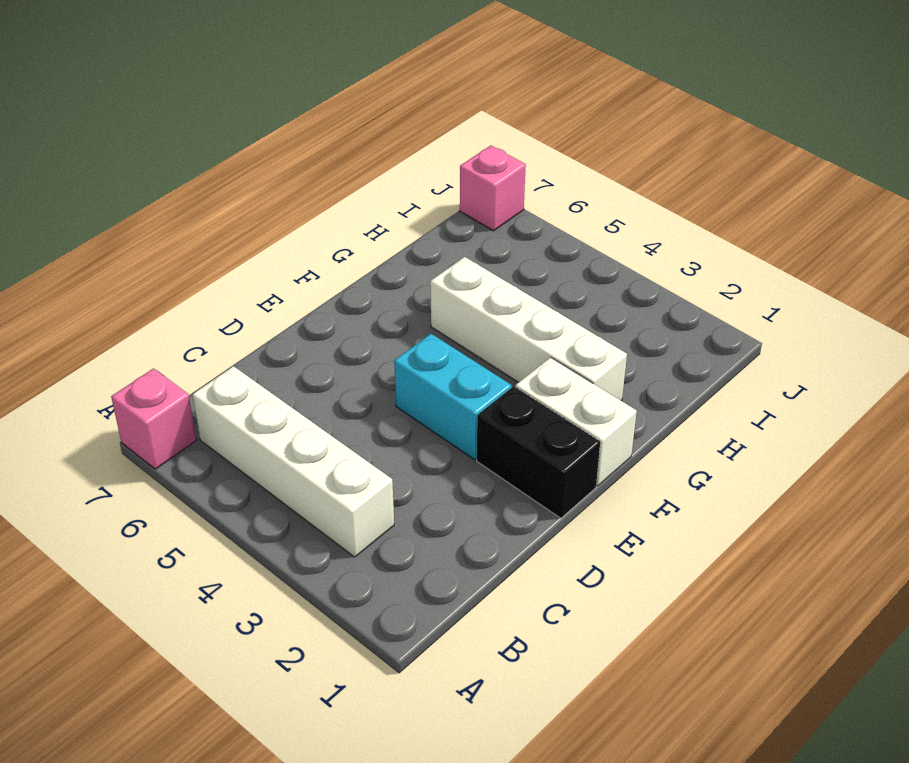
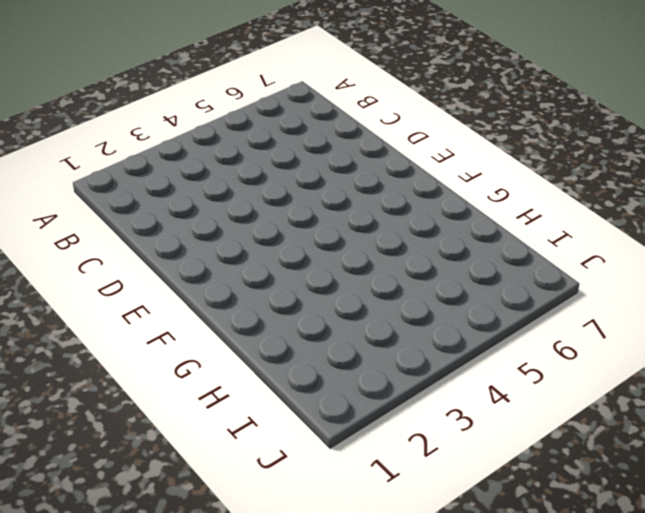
none -> pink 1x1 brick [111,368,196,469]
none -> white 1x4 brick [193,366,394,557]

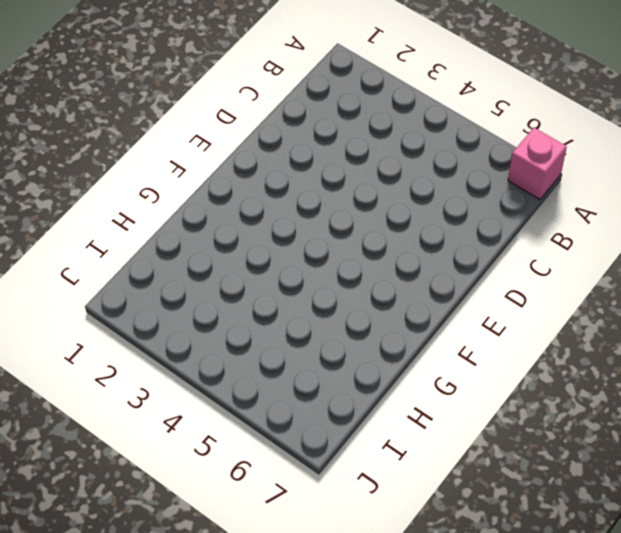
none -> white 1x4 brick [193,366,394,557]
none -> black 1x2 brick [477,386,600,518]

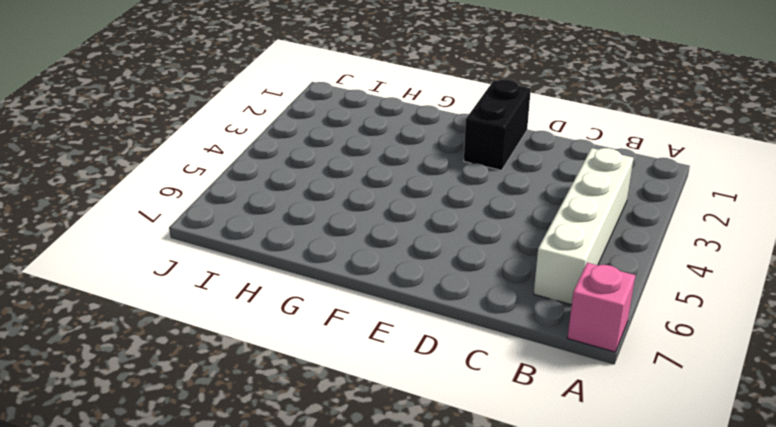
none -> cyan 1x2 brick [394,334,512,460]
none -> white 1x2 brick [515,357,637,486]

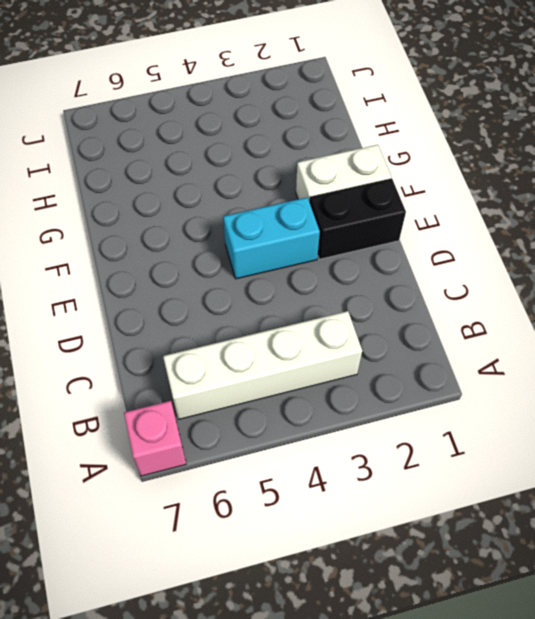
none -> white 1x4 brick [430,257,627,401]
none -> pink 1x1 brick [460,146,526,231]

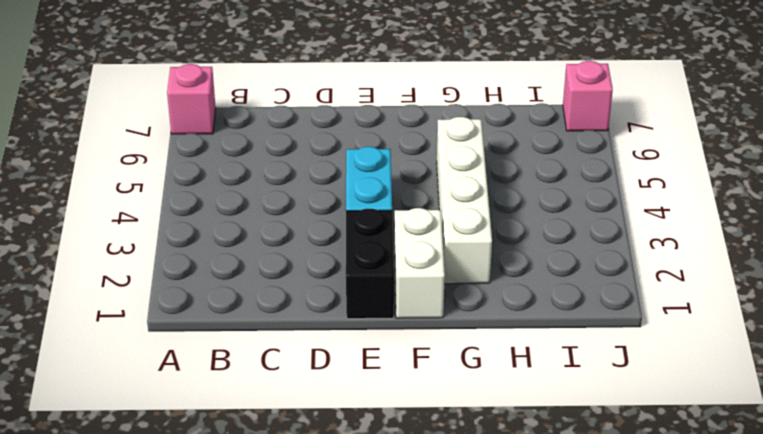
none -> white 1x4 brick [193,366,394,557]

